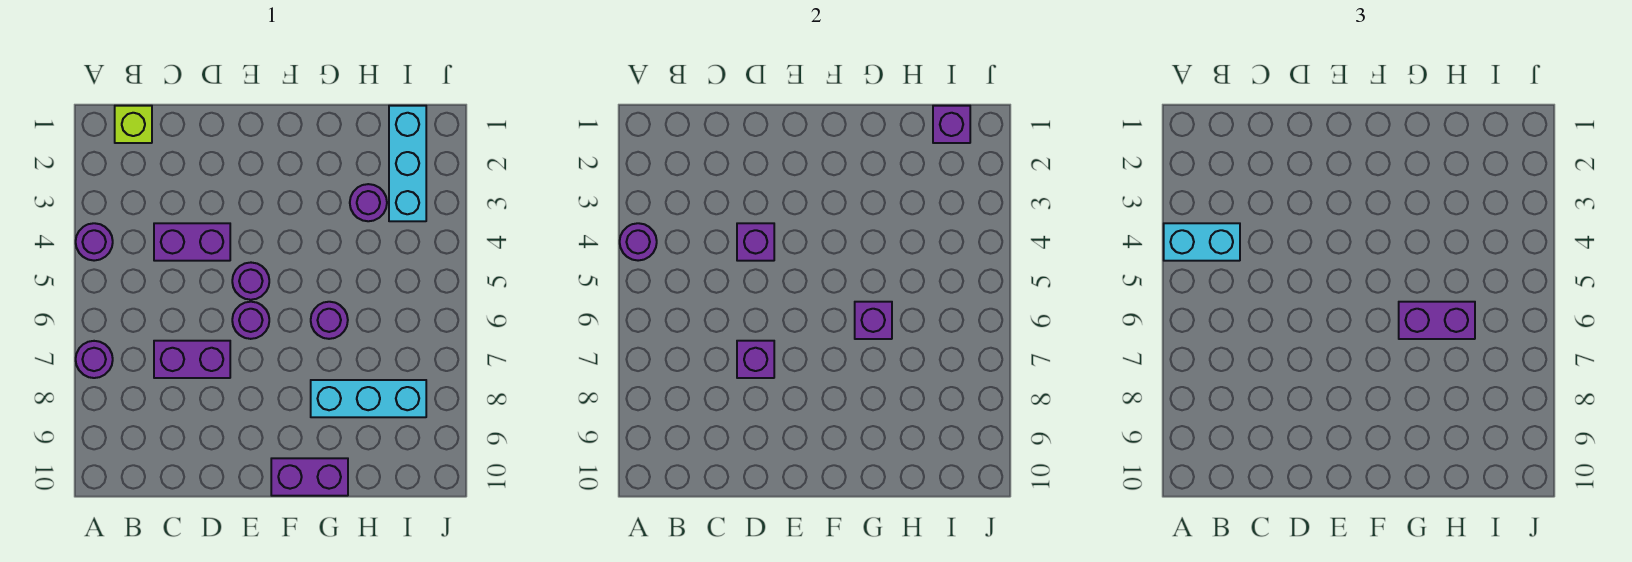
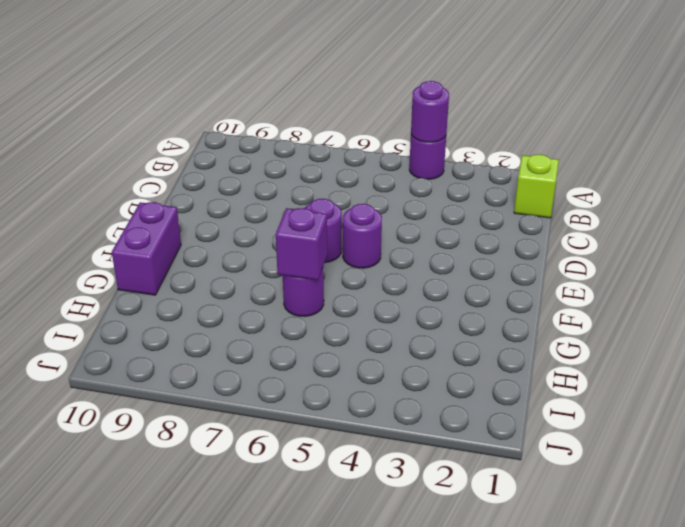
none -> purple 1x1 round brick [76,341,113,378]
none -> purple 1x2 brick [154,223,230,261]
none -> purple 1x2 brick [154,341,230,378]

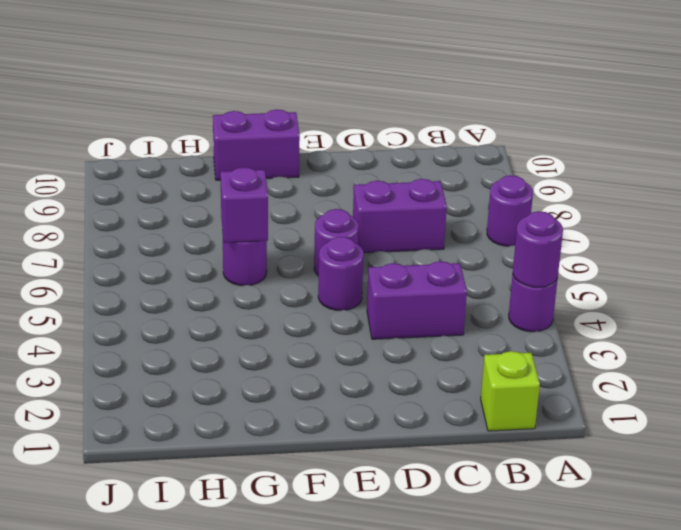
none -> cyan 1x3 brick [311,380,426,417]
none -> purple 1x1 round brick [350,184,387,221]
none -> cyan 1x3 brick [389,106,426,221]

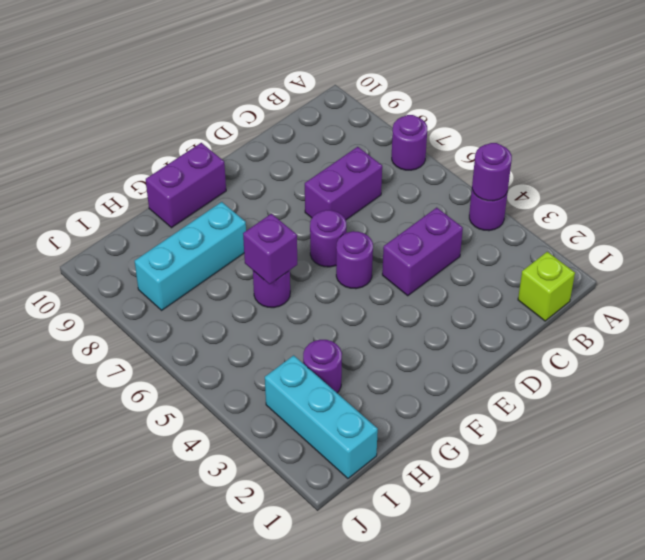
none -> purple 1x1 brick [737,223,774,261]
none -> purple 1x1 brick [737,341,774,378]
none -> purple 1x1 brick [933,106,970,143]

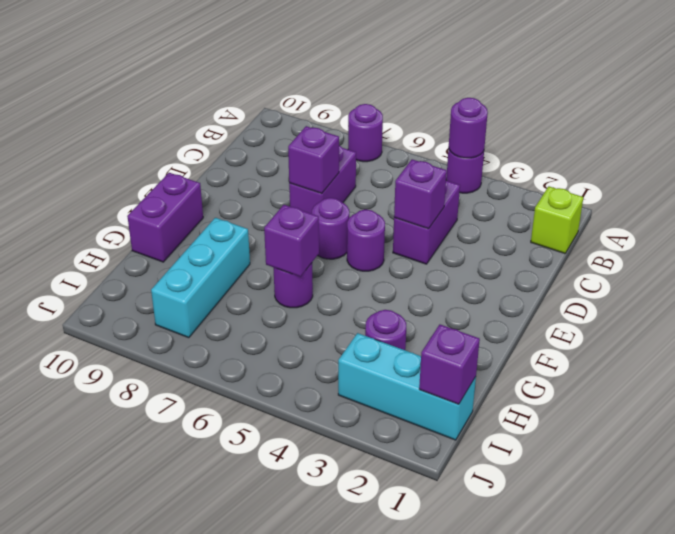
none -> cyan 1x2 brick [1164,223,1240,261]
none -> purple 1x2 brick [1399,302,1475,339]

